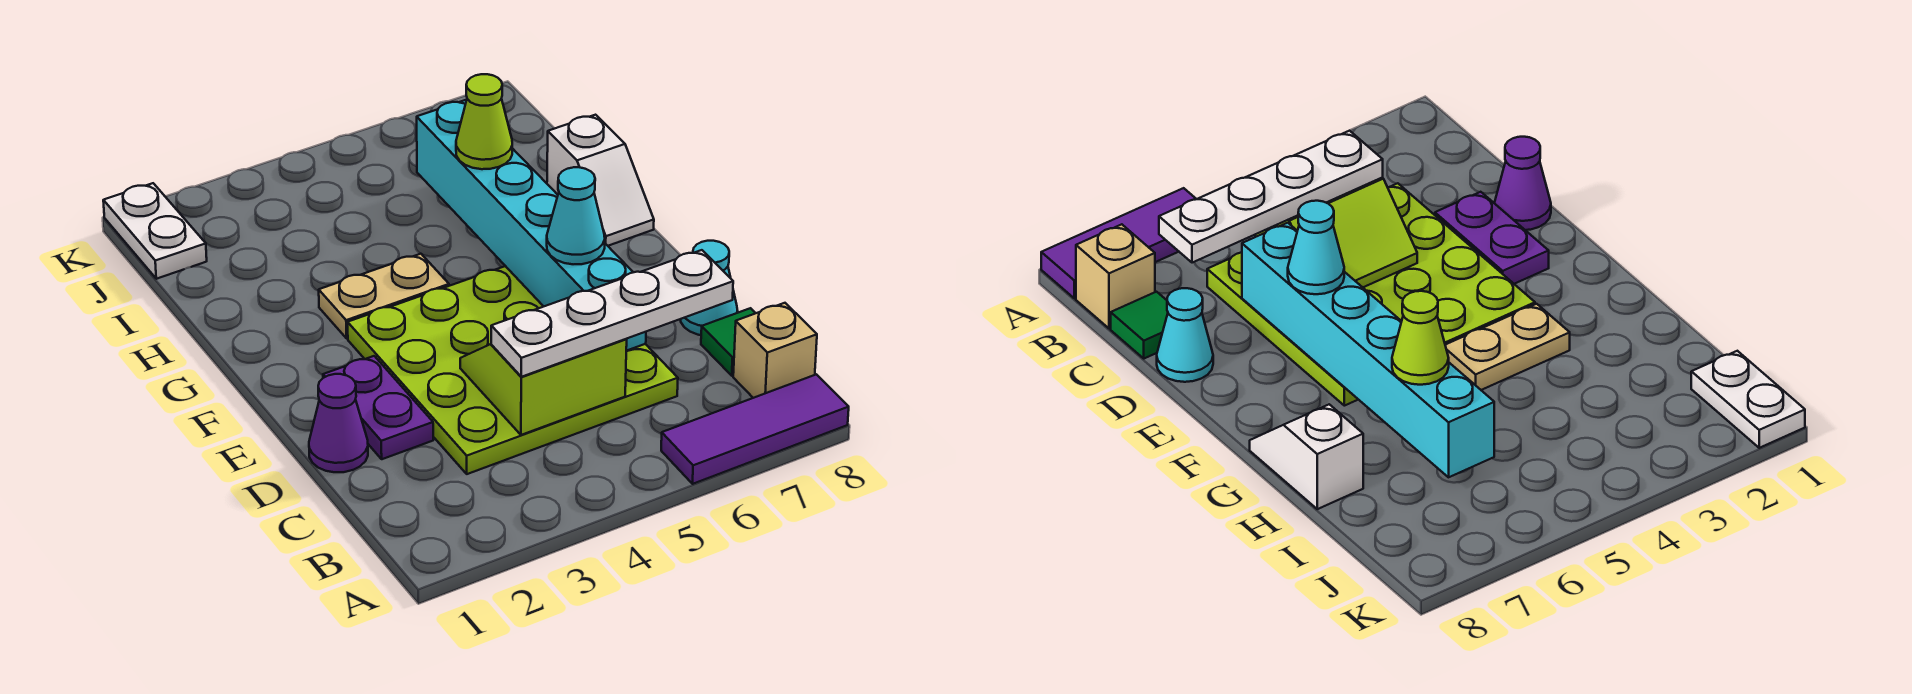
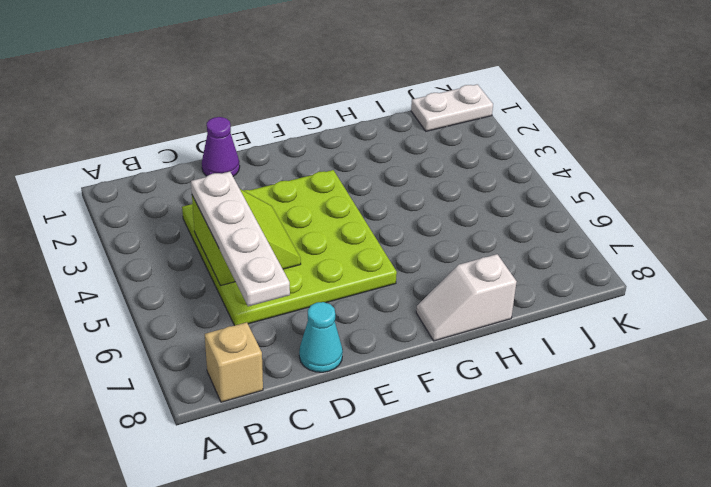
none -> purple 1x3 tile [661,374,849,484]
none -> green 1x1 tile [701,308,755,376]
none -> purple 1x2 plate [323,356,433,459]

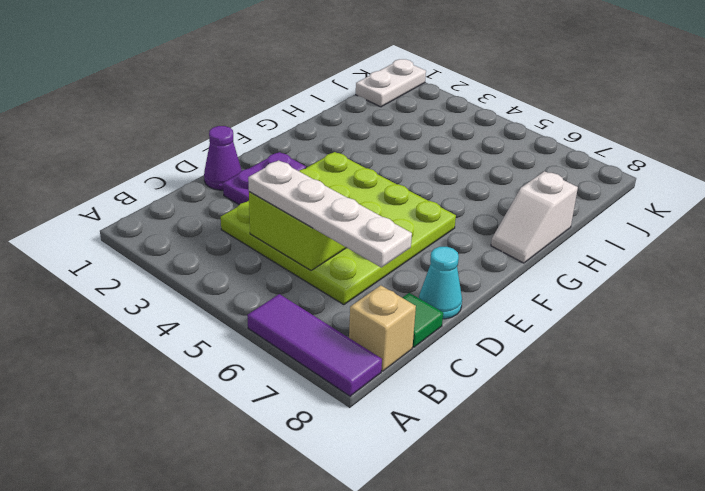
none -> tan 1x2 plate [319,254,449,338]
none -> cyan 1x6 brick [417,100,646,351]
none -> cyan 1x1 cone [547,167,605,264]

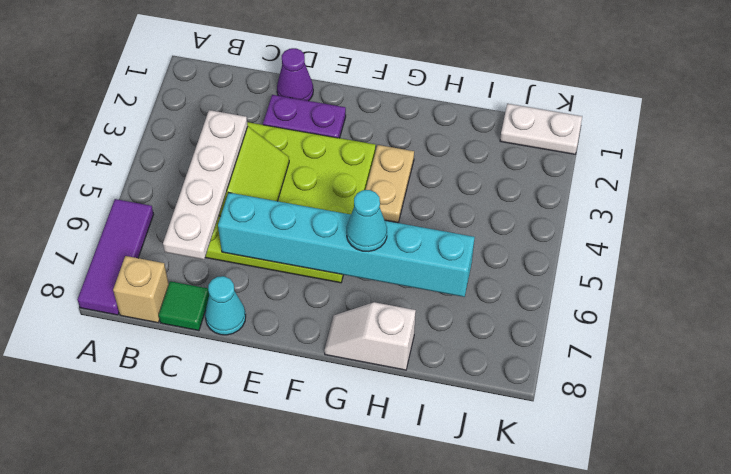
cyan 1x1 cone [346,190,387,251] -> cyan 1x1 cone moved to [547,167,605,264]
none -> lime 1x1 cone [456,74,512,169]

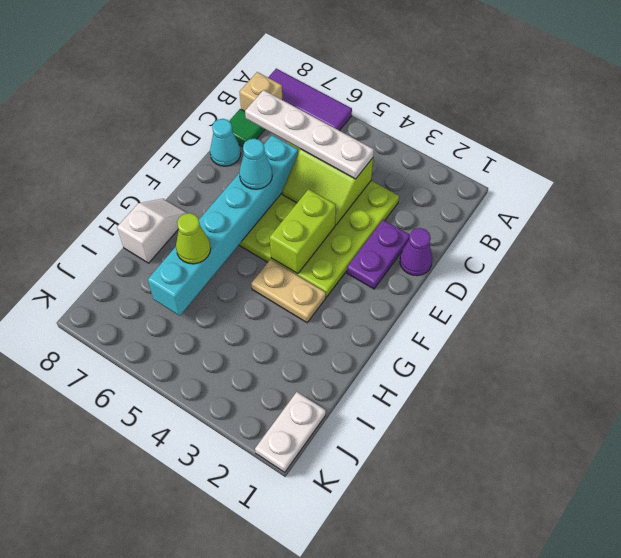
lime 1x2 brick [270,189,336,274] -> none

